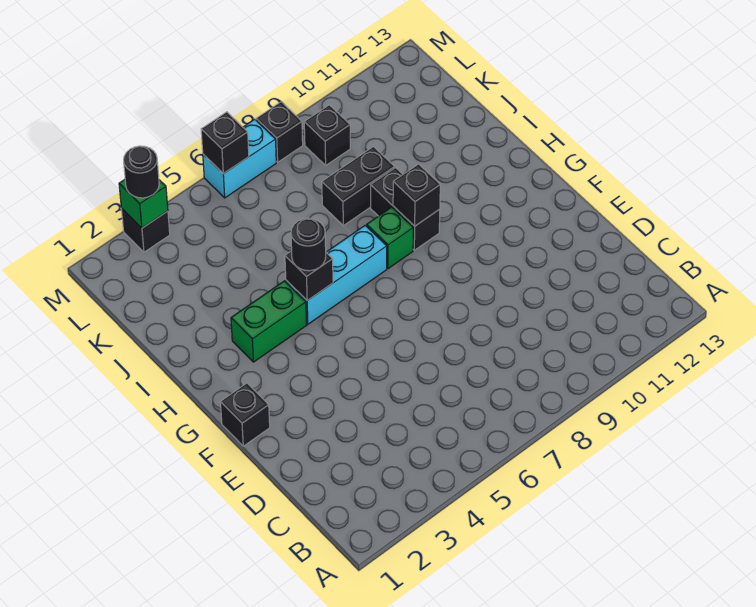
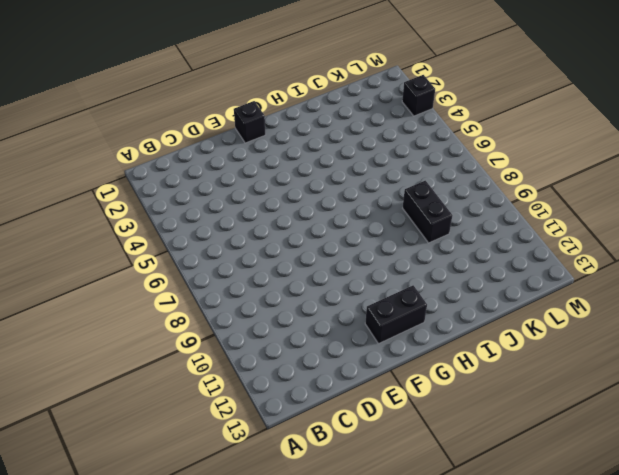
black 1x2 brick [365,285,427,343] -> black 1x2 brick moved to [371,168,440,250]
none -> green 1x2 brick [231,281,307,362]
none -> cyan 1x3 brick [286,225,387,324]
none -> green 1x1 brick [367,207,413,269]

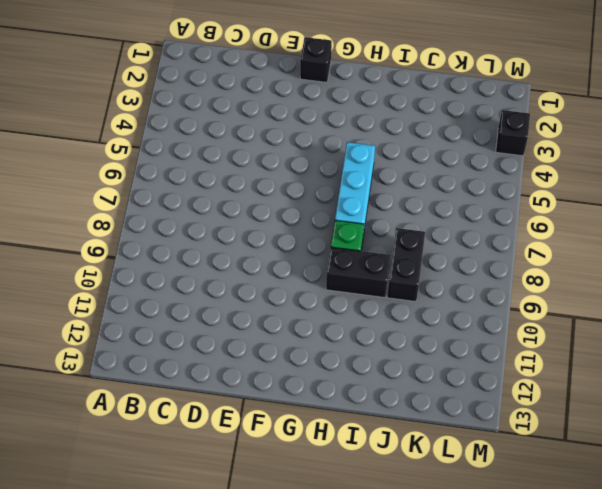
none -> green 1x2 brick [231,281,307,362]
none -> black 1x1 brick [304,105,350,165]
none -> cyan 1x2 brick [203,119,276,198]

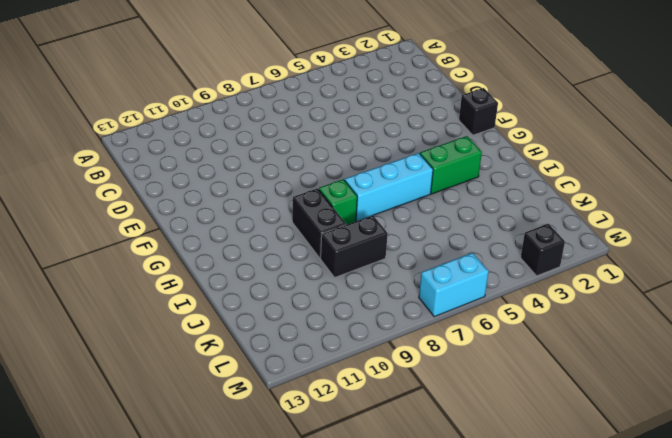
none -> black 1x1 brick [304,105,350,165]
none -> black 1x1 brick [256,102,303,162]
none -> black 1x1 brick [285,251,333,300]

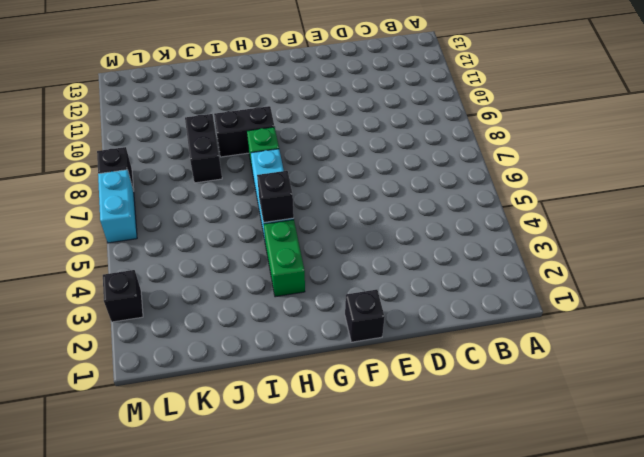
none -> black 1x1 brick [304,105,350,165]
none -> black 1x1 brick [393,164,440,226]
none -> green 1x1 brick [119,180,168,228]

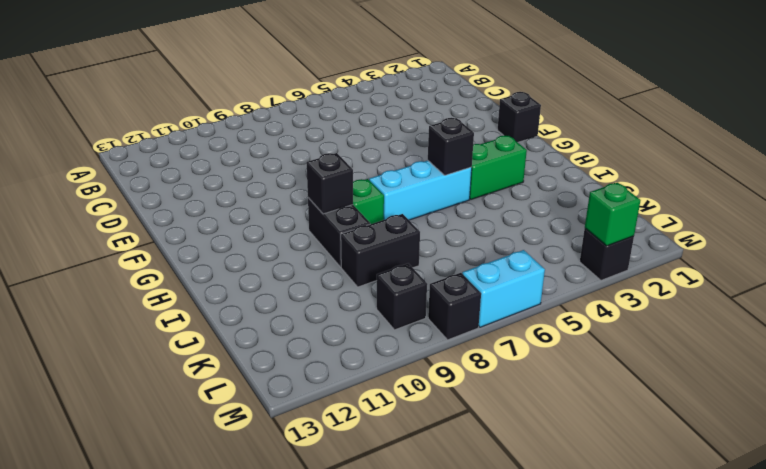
none -> black 1x1 brick [201,112,249,174]
none -> black 1x1 round brick [291,218,326,271]
none -> black 1x1 round brick [124,146,159,198]

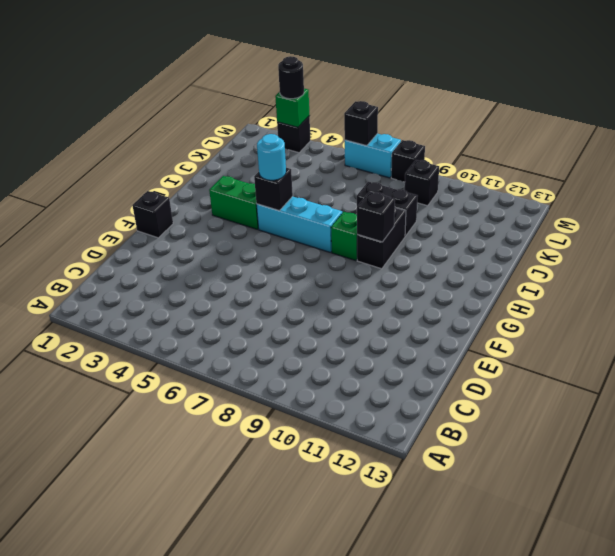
cyan 1x1 round brick [257,134,286,180] -> black 1x1 round brick [291,218,326,271]

